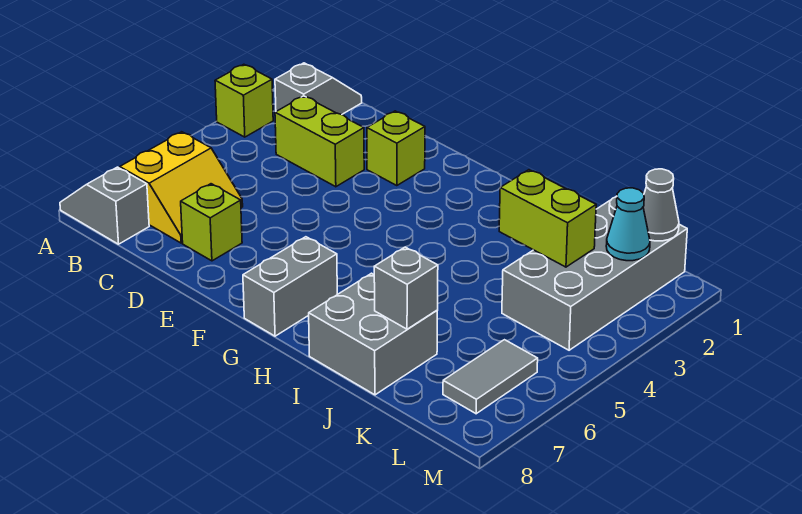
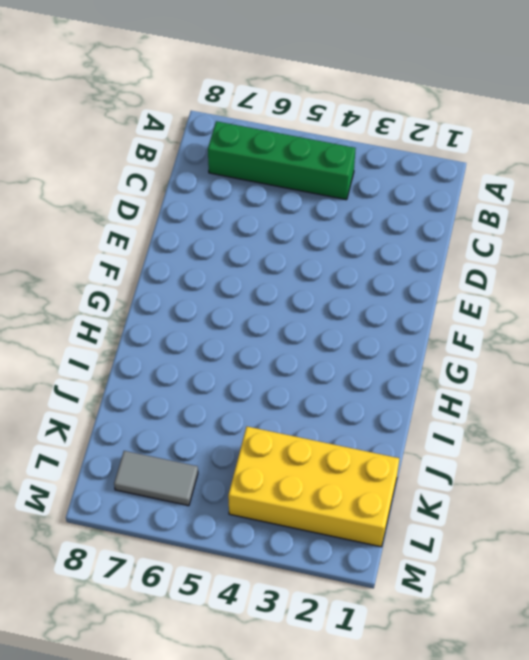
green 1x4 brick [208,121,356,200] -> yellow 2x2 slope [120,132,243,243]
yellow 2x4 brick [228,427,399,547] -> grey 2x4 brick [502,196,687,350]
none -> lime 1x1 brick [215,64,273,137]
none -> grey 1x2 slope [60,167,149,244]
none -> grey 1x2 slope [275,63,362,115]

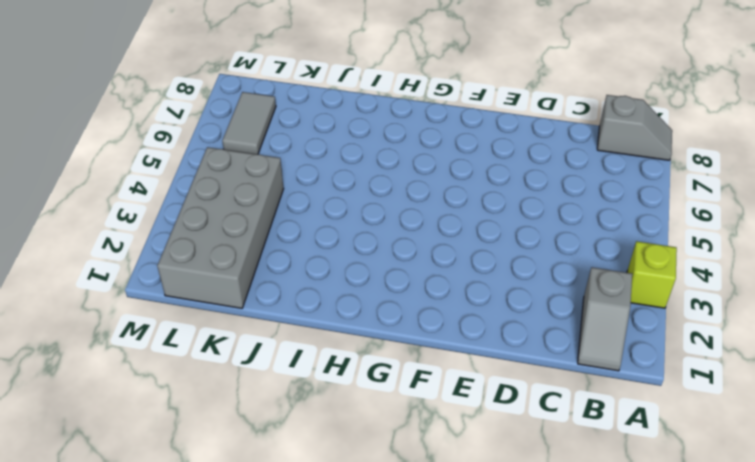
none -> yellow 2x2 slope [120,132,243,243]
none -> lime 1x2 brick [275,96,364,187]
none -> lime 1x1 brick [181,184,242,261]

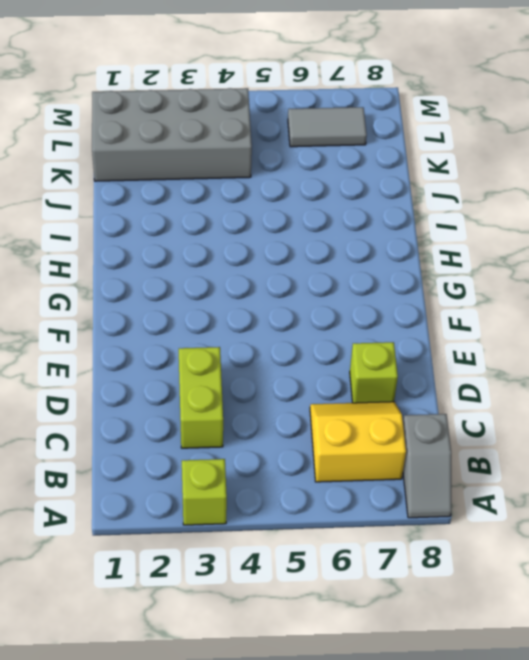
none -> grey 1x2 slope [275,63,362,115]
none -> lime 1x1 brick [367,111,425,186]
none -> grey 1x2 brick [243,237,337,336]

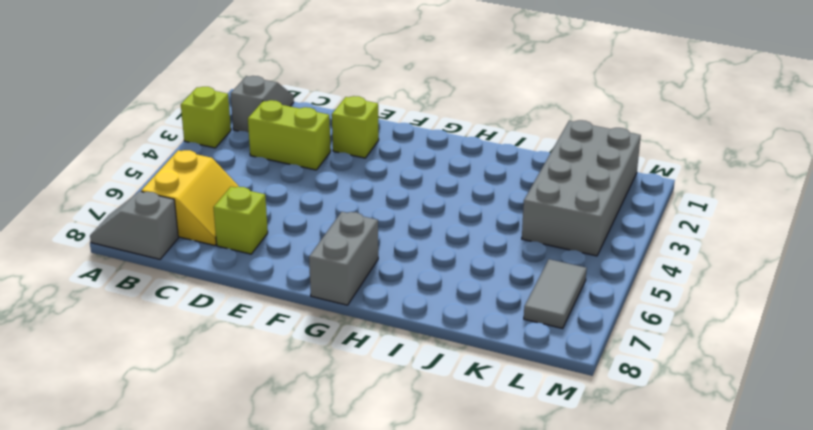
none -> grey 2x2 brick [309,273,437,395]
none -> lime 1x2 brick [499,170,596,267]
none -> grey 1x1 brick [374,247,438,329]

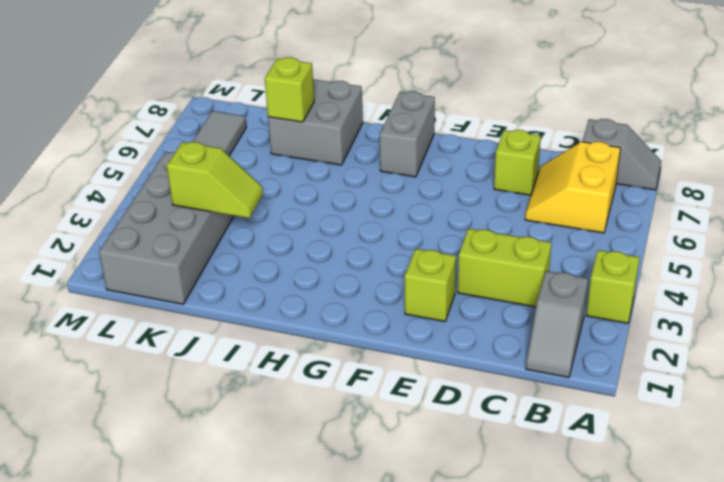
lime 1x2 slope [167,142,263,218] -> lime 1x2 brick [499,170,596,267]
lime 1x1 brick [265,57,314,122] -> grey 1x1 brick [374,247,438,329]
none -> grey 1x1 cone [643,169,679,241]
none -> cyan 1x1 cone [606,188,650,261]

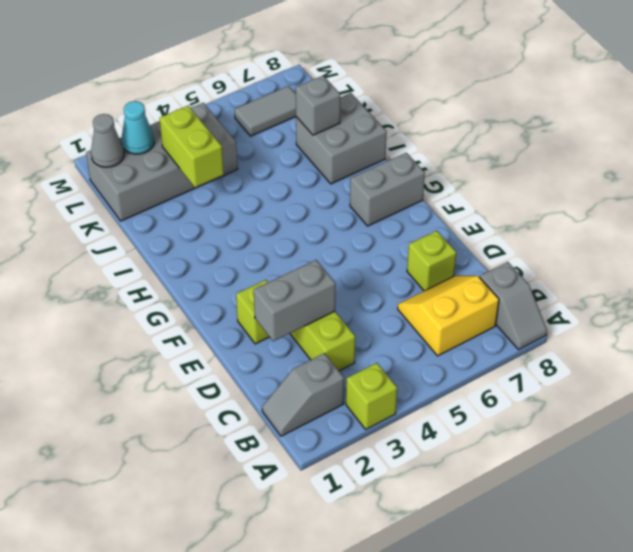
grey 1x2 brick [254,260,336,341] -> none

